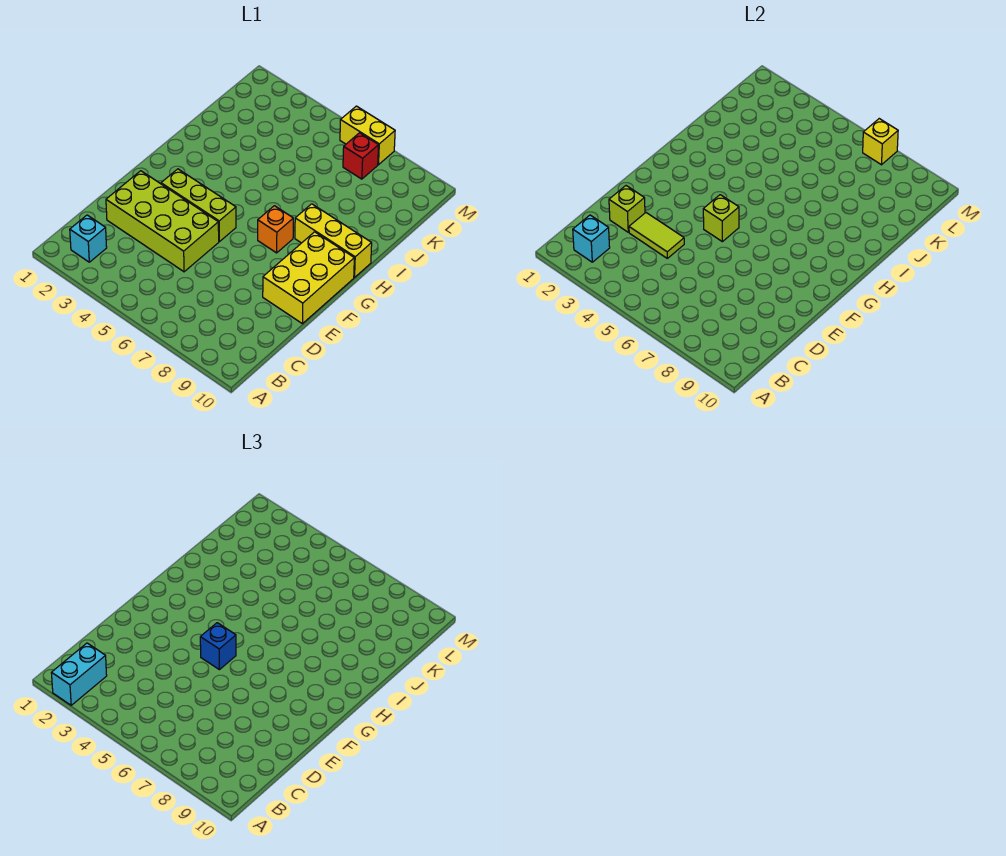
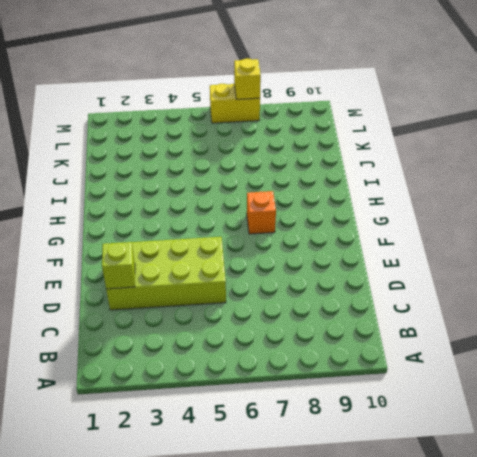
none -> cyan 1x1 brick [70,215,107,262]
none -> yellow 2x3 brick [263,232,354,324]
none -> lime 1x3 brick [161,169,236,242]

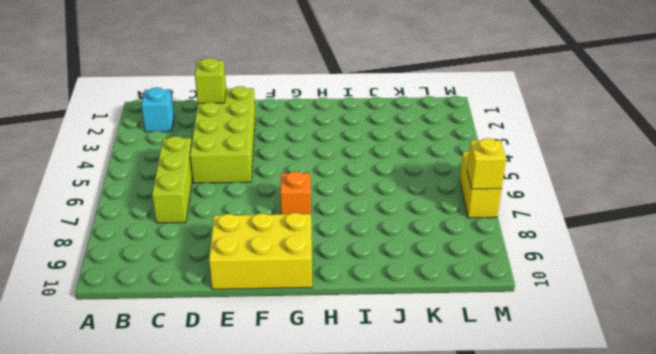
lime 1x3 brick [152,136,193,223] -> lime 1x3 brick moved to [161,169,236,242]
none -> yellow 1x3 brick [295,204,372,277]
none -> red 1x1 brick [343,133,379,179]
none -> cyan 1x1 brick [573,215,610,262]

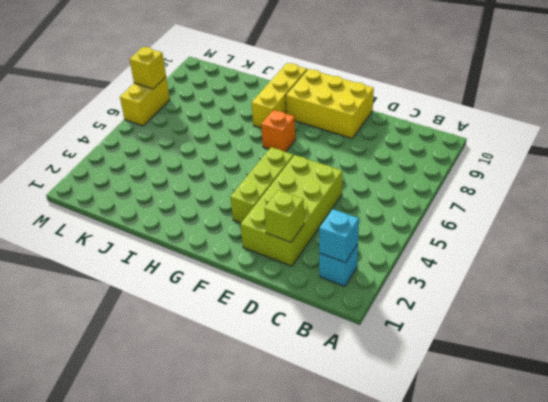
none -> red 1x1 brick [343,133,379,179]
none -> lime 1x2 tile [629,213,684,258]
none -> lime 1x1 brick [703,195,739,242]

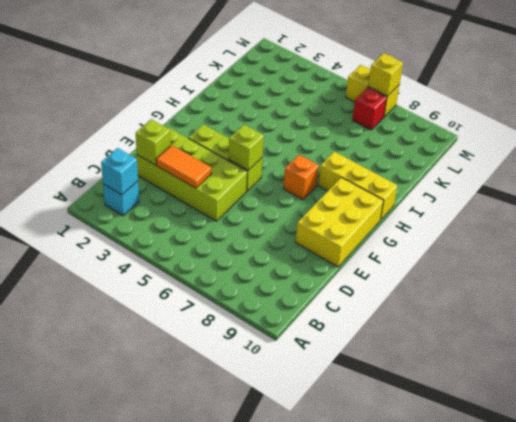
orange 1x2 tile [156,145,211,188] -> lime 1x2 tile [629,213,684,258]
none -> cyan 1x2 brick [52,643,107,705]
none -> blue 1x1 brick [200,623,236,670]

